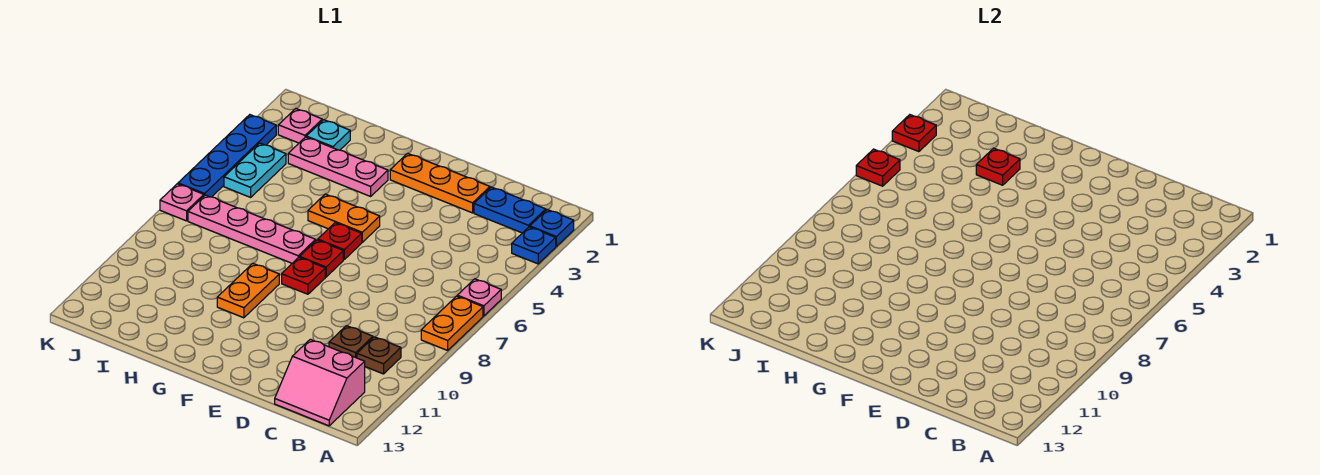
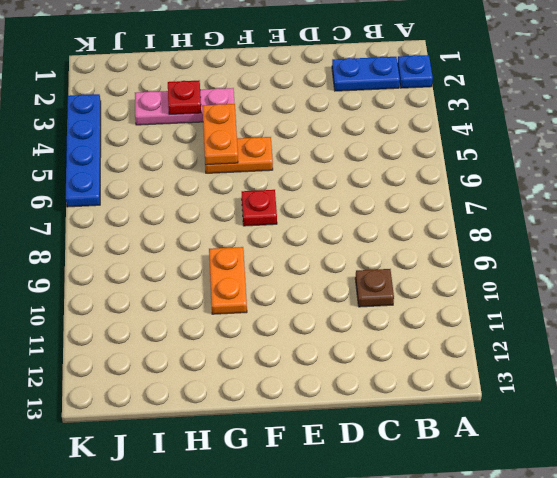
orange 1x2 plate [202,104,238,165] -> orange 1x2 plate moved to [421,296,483,350]
none -> blue 1x1 plate [512,227,556,264]
none -> pink 1x1 plate [457,279,501,316]
none -> brown 1x1 plate [357,337,401,374]

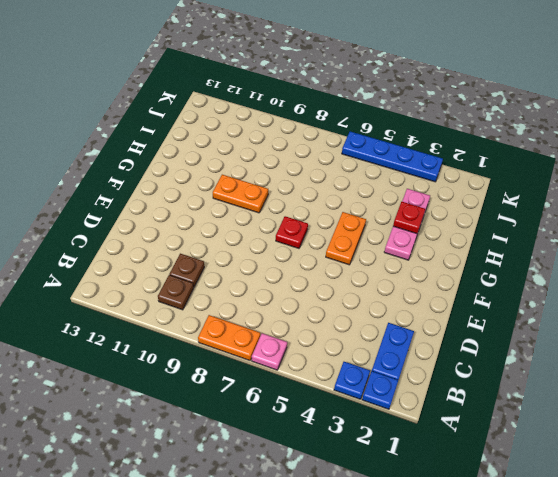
none -> pink 2x2 slope [275,339,365,426]
none -> orange 1x3 plate [390,153,490,213]
none -> red 1x1 plate [318,223,362,260]

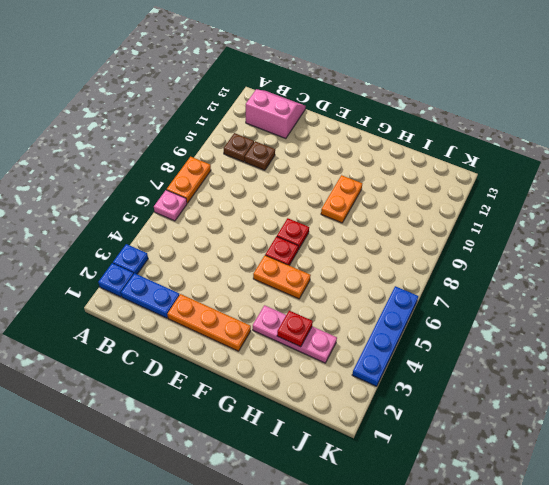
none -> red 1x1 plate [282,257,325,294]
none -> pink 1x4 plate [188,195,316,263]
none -> cyan 1x1 plate [306,120,350,150]

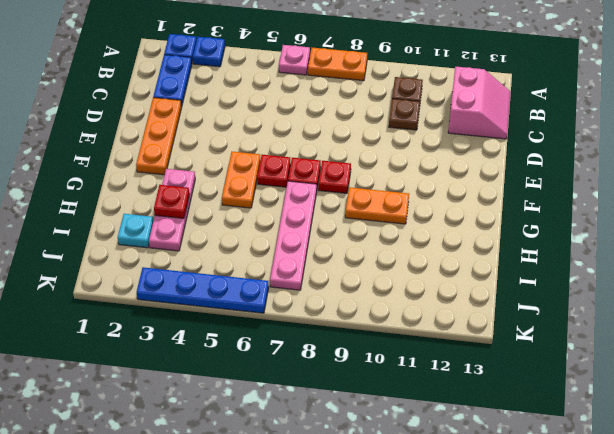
none -> pink 1x1 plate [278,109,322,143]
none -> cyan 1x2 plate [224,143,286,197]
none -> pink 1x1 plate [160,184,204,221]

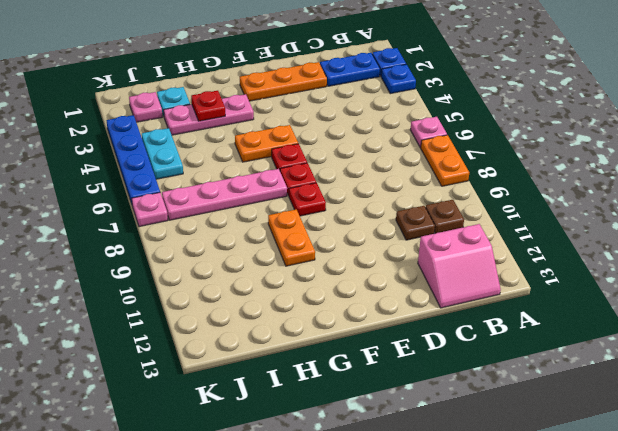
none -> red 1x1 plate [892,115,936,152]
none -> red 1x1 plate [856,149,900,186]

